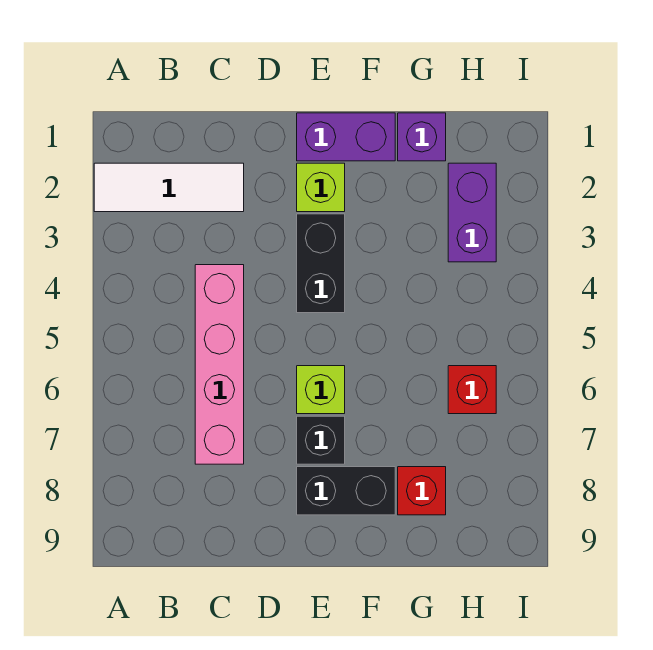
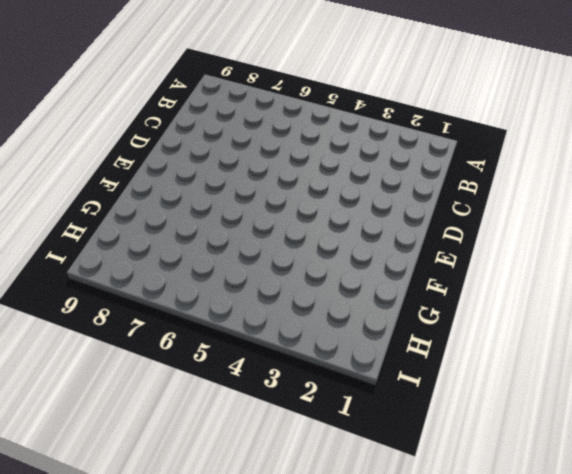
none -> white 1x3 tile [94,163,244,212]
none -> pink 1x4 brick [195,265,244,464]
none -> purple 1x2 brick [297,113,395,161]

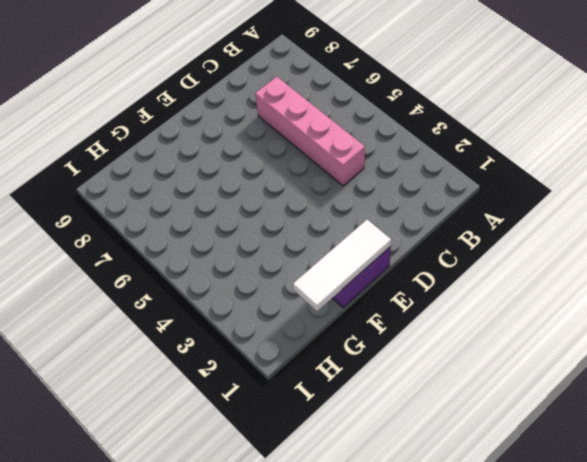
white 1x3 tile [293,220,391,311] -> white 1x3 tile moved to [94,163,244,212]
none -> lime 1x1 brick [297,163,345,212]
none -> black 1x2 brick [297,214,345,313]
none -> lime 1x1 brick [297,366,345,414]

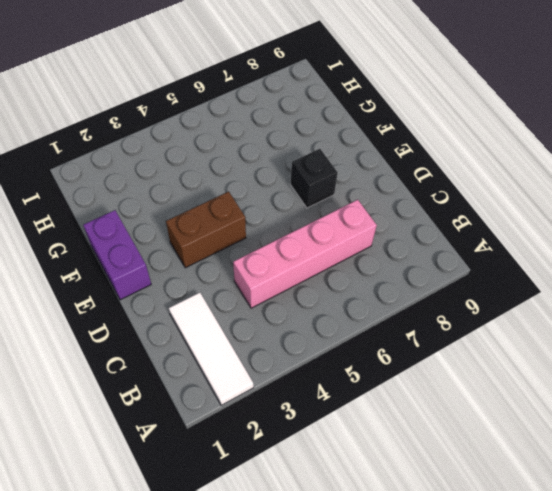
brown 1x2 brick [166,192,246,268] -> black 1x2 brick [297,214,345,313]
none -> lime 1x1 brick [297,163,345,212]
none -> lime 1x1 brick [297,366,345,414]
none -> black 1x2 brick [297,467,395,515]

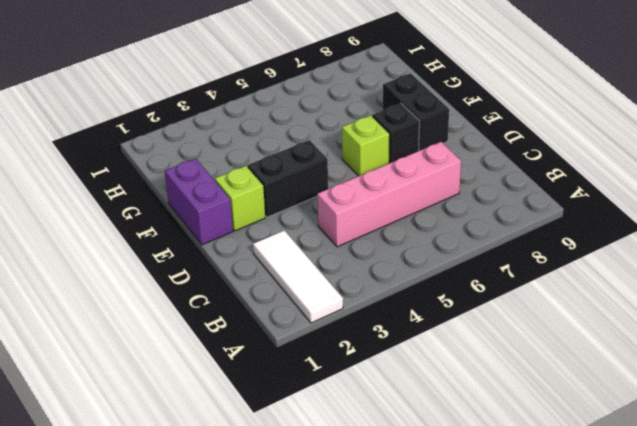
none -> purple 1x1 brick [398,113,446,161]
none -> red 1x1 brick [398,467,446,515]
none -> purple 1x2 brick [448,163,496,262]

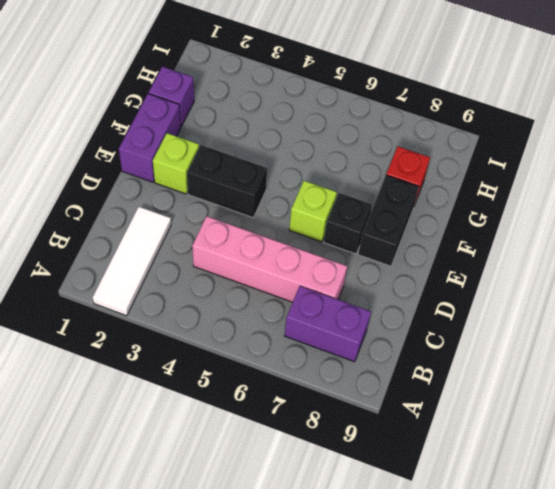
purple 1x2 brick [285,286,371,362] -> purple 1x2 brick moved to [448,163,496,262]
none -> red 1x1 brick [448,366,496,414]

